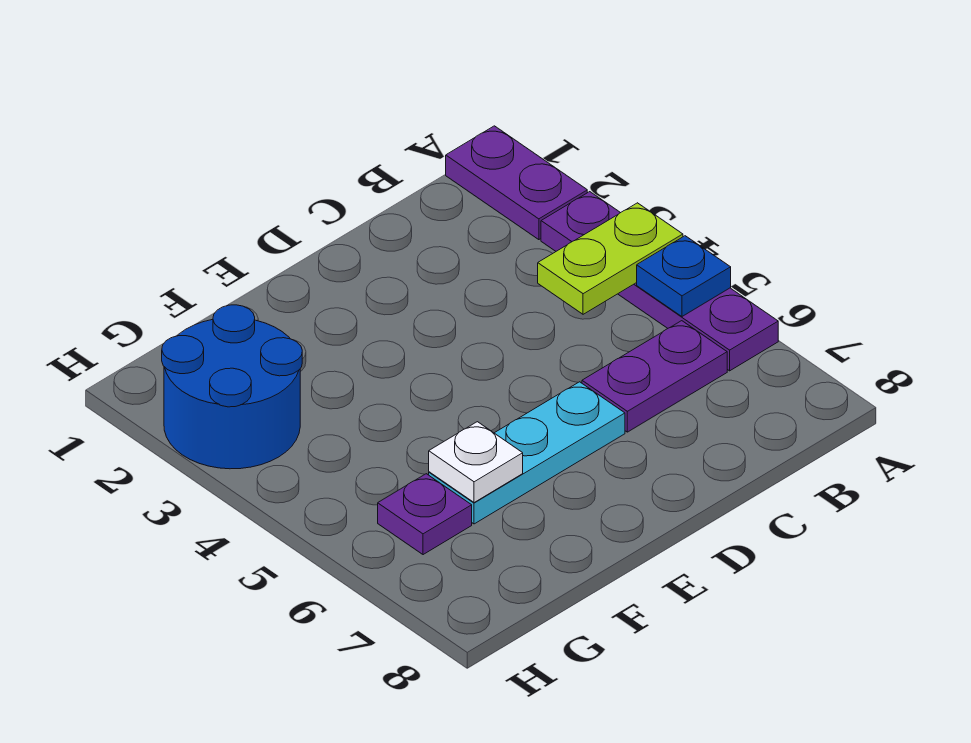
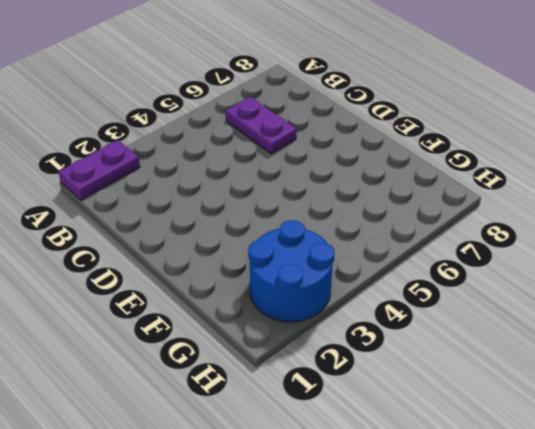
none -> purple 1x4 plate [541,192,778,371]
none -> cyan 1x3 plate [429,382,625,524]

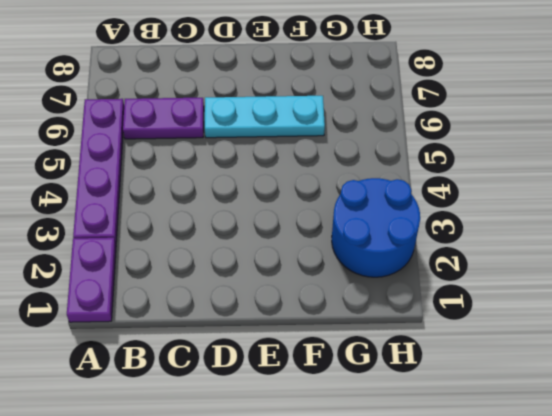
none -> purple 1x1 plate [378,474,472,555]
none -> lime 1x2 plate [538,203,683,314]

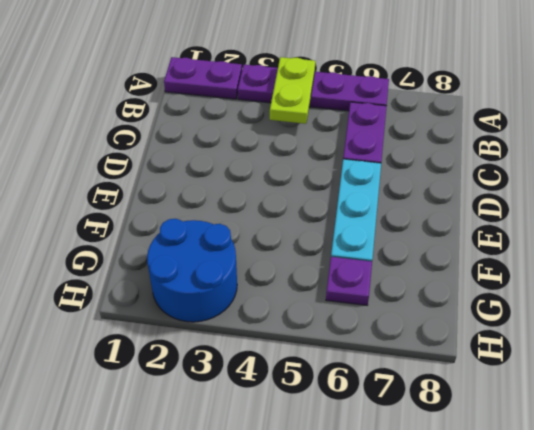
none -> blue 1x1 plate [637,236,731,316]
none -> white 1x1 plate [429,422,523,503]

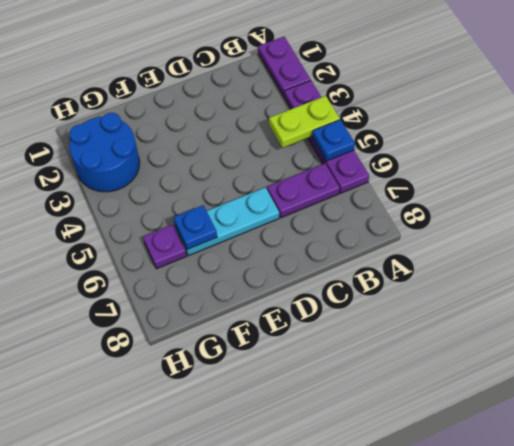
blue 1x1 plate [173,205,217,250] -> white 1x1 plate [429,422,523,503]

